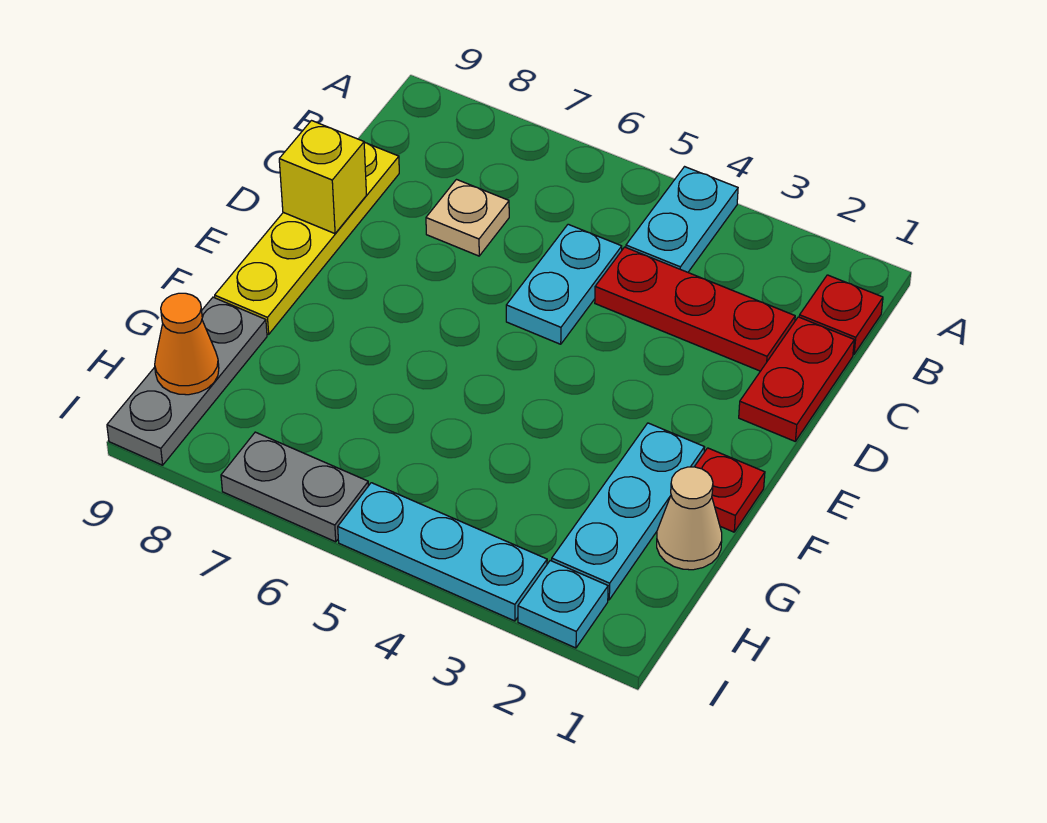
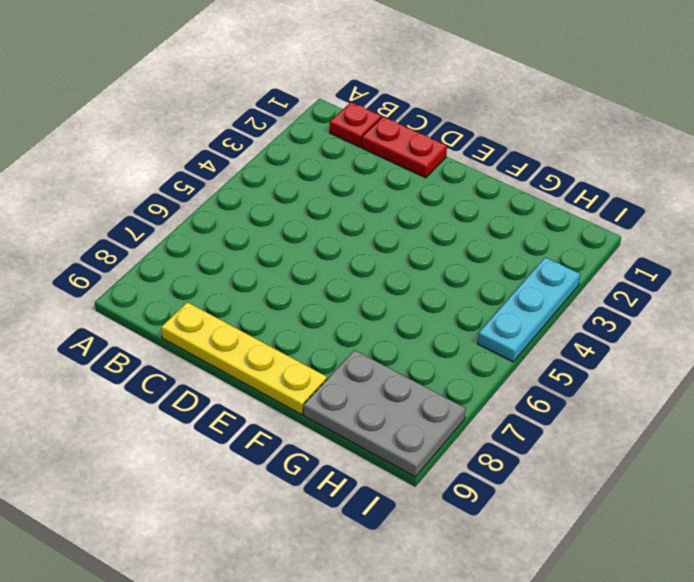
grey 2x3 plate [303,350,466,477] -> grey 1x3 plate [107,297,267,465]
none -> cyan 1x2 plate [626,167,738,272]
none -> red 1x3 plate [595,247,795,371]
none -> cyan 1x2 plate [506,224,622,344]

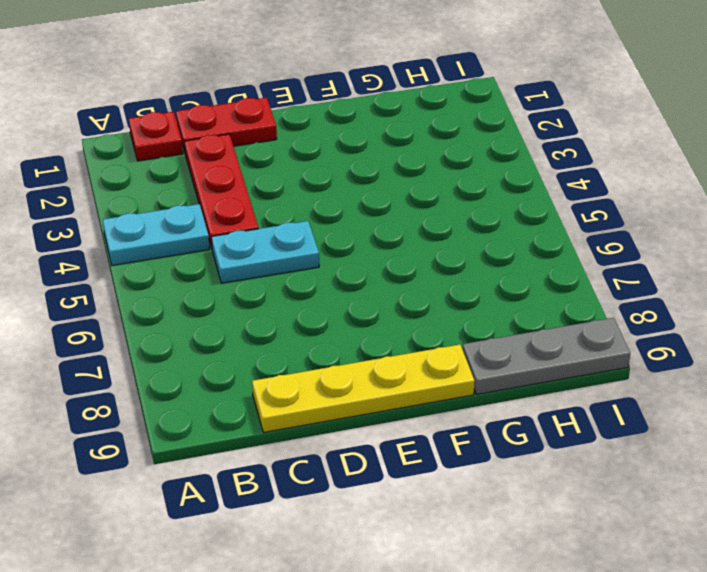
none -> tan 1x1 plate [426,180,509,256]
none -> red 1x1 plate [695,448,765,532]
none -> cyan 1x3 plate [552,423,705,600]

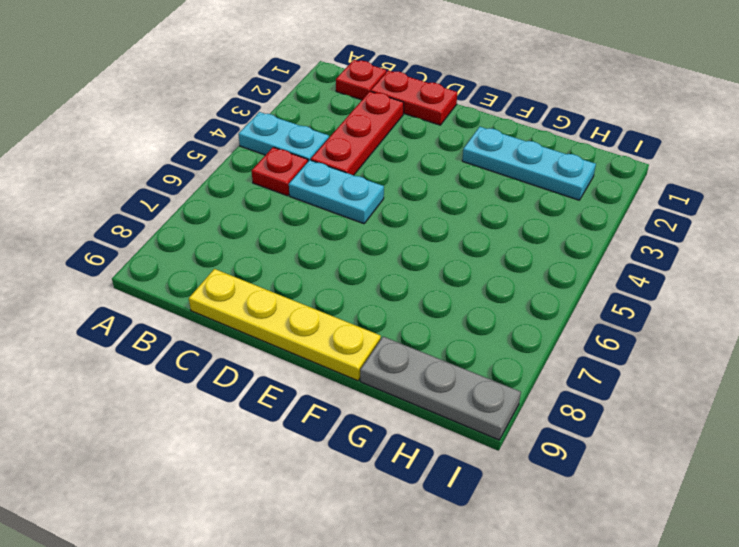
red 1x1 plate [252,147,308,196] -> red 1x1 plate moved to [695,448,765,532]
none -> tan 1x1 plate [426,180,509,256]
none -> tan 1x1 cone [657,467,722,570]
none -> cyan 1x1 plate [518,561,608,648]

